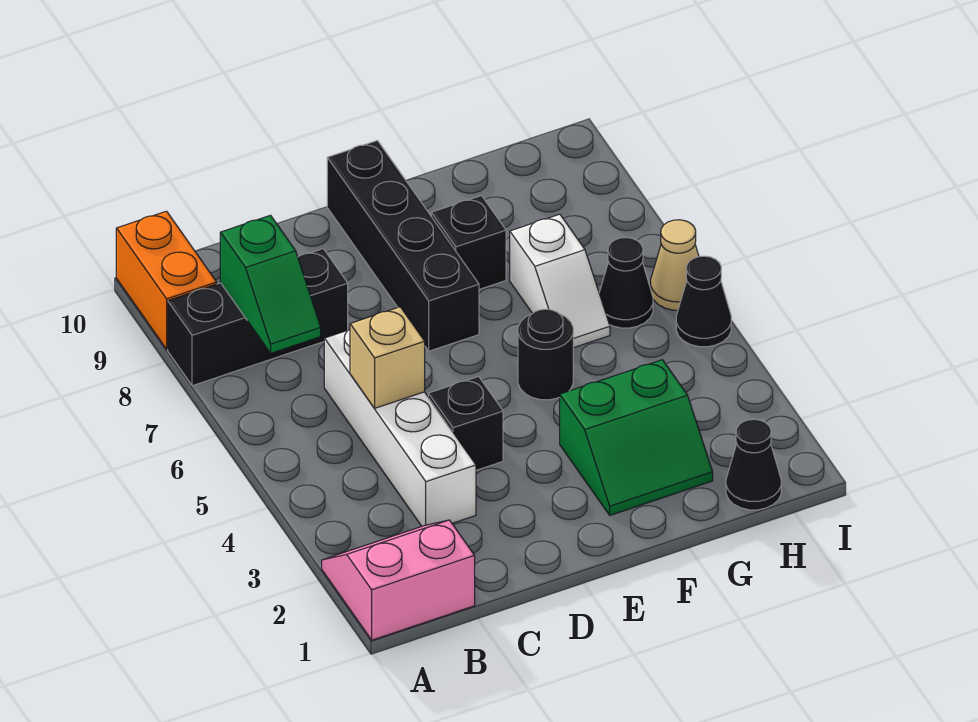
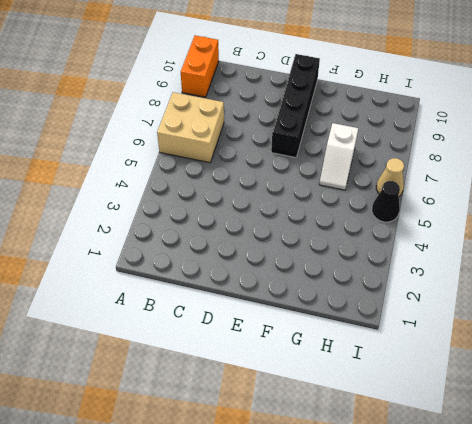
tan 2x2 brick [157,92,224,163] -> none
none -> pink 2x2 slope [322,520,475,640]
none -> black 1x3 brick [168,249,348,386]
none -> white 1x4 brick [324,330,476,526]

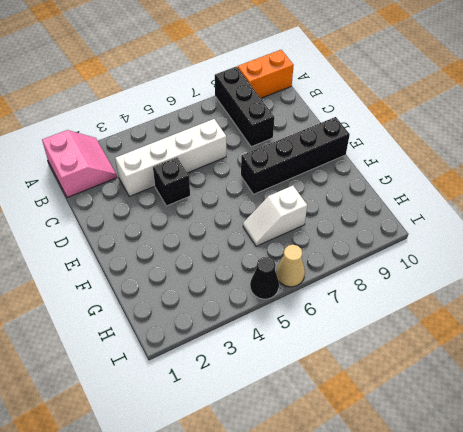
none -> green 2x2 slope [560,360,713,515]
none -> black 1x1 round brick [518,309,573,400]
none -> black 1x1 brick [431,196,506,289]

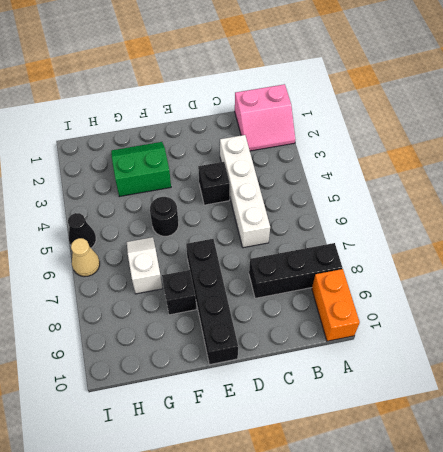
none -> black 1x1 cone [726,419,781,510]
none -> black 1x1 cone [599,237,653,328]
none -> green 1x2 slope [220,215,321,353]

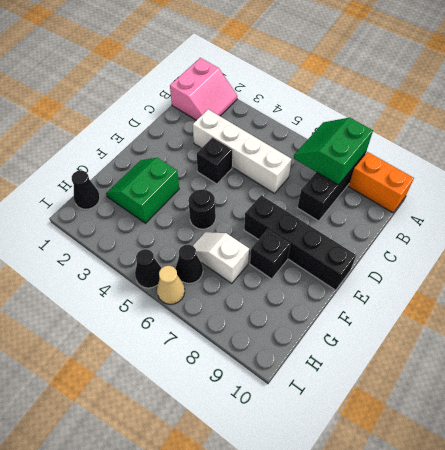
green 2x2 slope [294,118,373,185] -> green 1x2 slope [220,215,321,353]
none -> tan 1x1 brick [350,307,425,408]

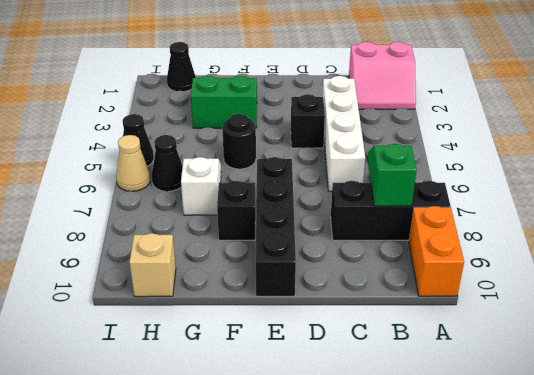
tan 1x1 brick [129,233,176,297] -> tan 1x1 brick moved to [350,307,425,408]

